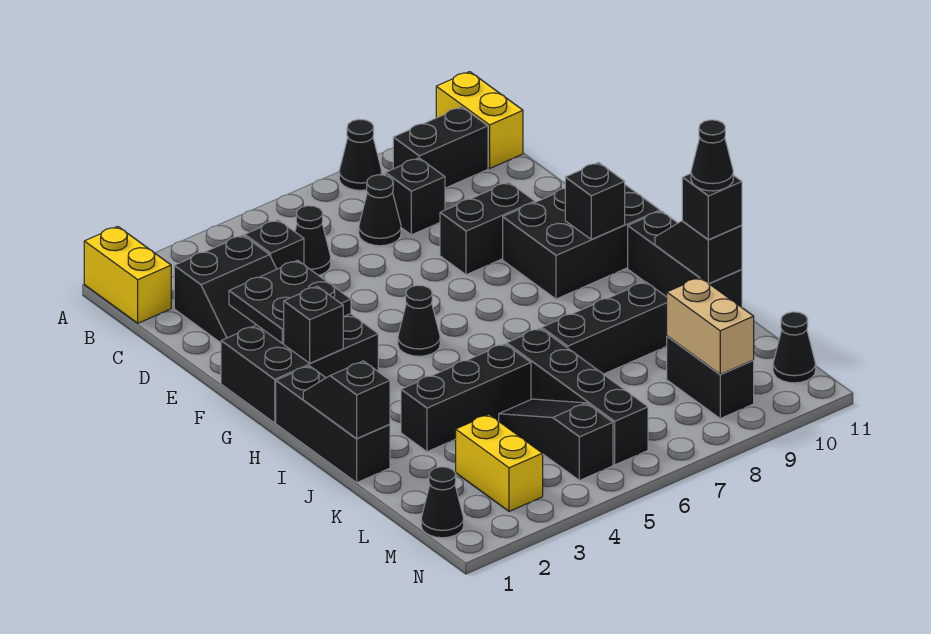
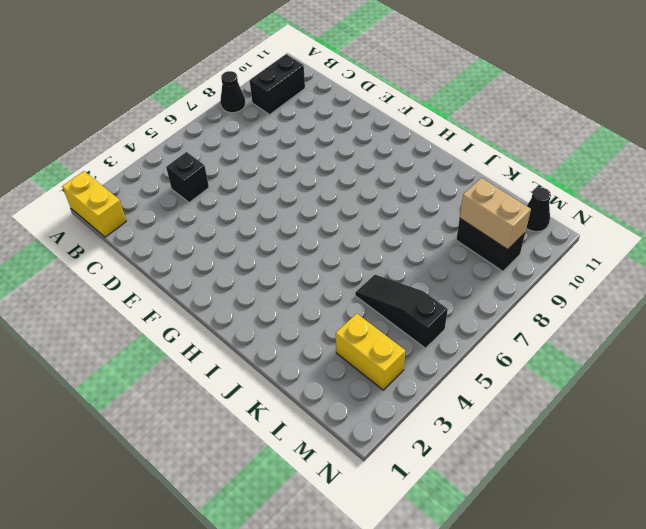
none -> yellow 1x2 brick [436,72,523,168]
none -> black 2x2 slope [174,235,277,343]
none -> black 1x1 cone [295,206,331,275]
none -> black 1x1 cone [359,175,401,246]

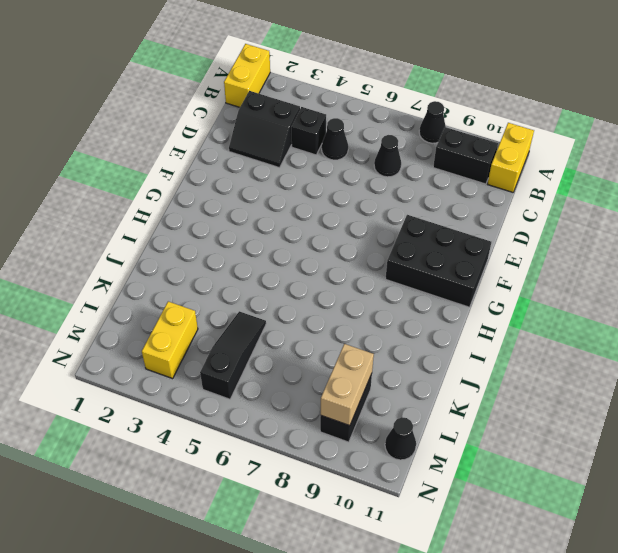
none -> black 1x1 brick [385,158,445,235]
none -> black 1x2 brick [440,182,535,275]
none -> black 2x3 brick [221,314,378,423]
none -> black 1x1 cone [398,285,440,356]

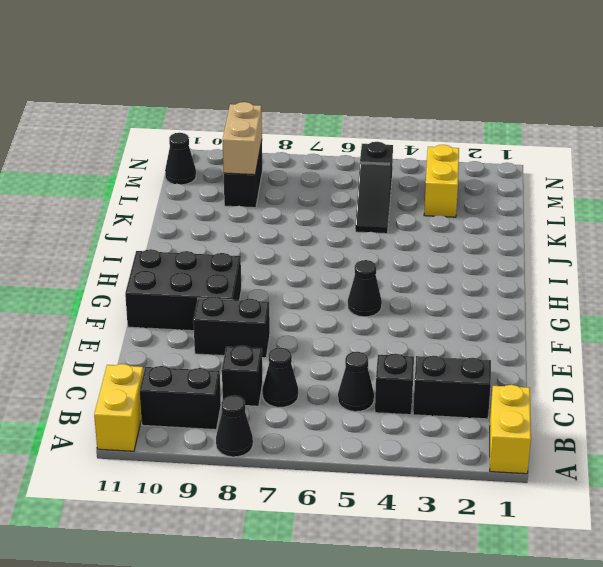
none -> black 2x3 brick [221,314,378,423]
none -> black 1x3 brick [276,366,390,483]
none -> black 1x3 brick [628,211,742,307]
none -> black 1x3 brick [401,344,531,452]

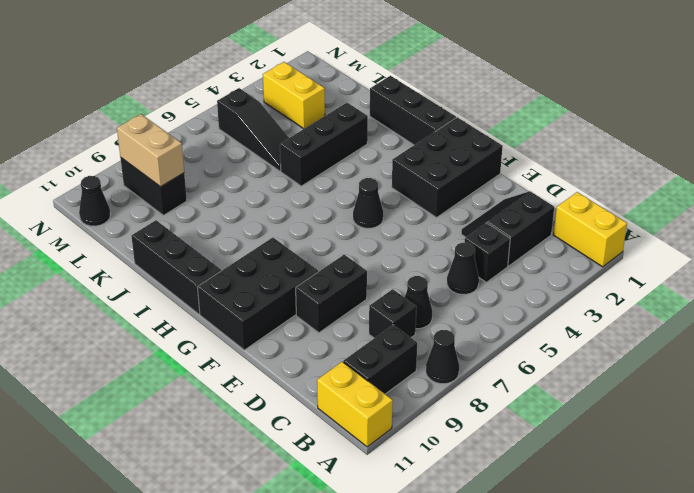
none -> black 1x4 brick [506,328,648,465]
none -> black 1x3 brick [542,282,667,374]
none -> black 1x1 cone [421,467,464,538]
none -> black 2x2 plate [229,260,351,343]

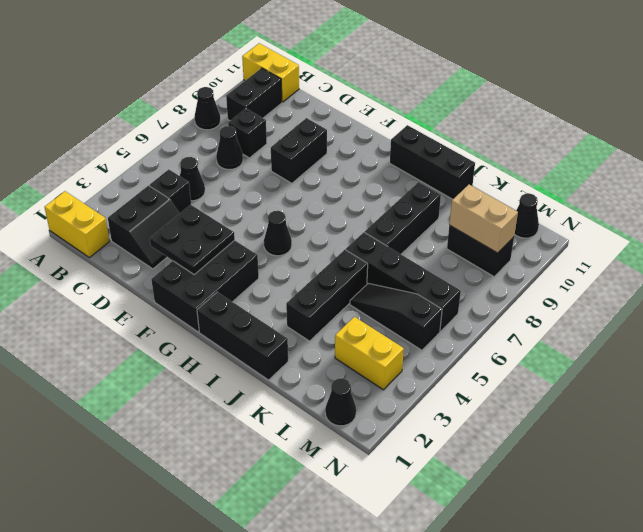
none -> black 2x3 brick [503,185,660,299]
none -> black 1x1 brick [284,286,343,363]
none -> black 1x1 brick [565,162,625,240]
none -> black 1x2 slope [303,361,390,439]

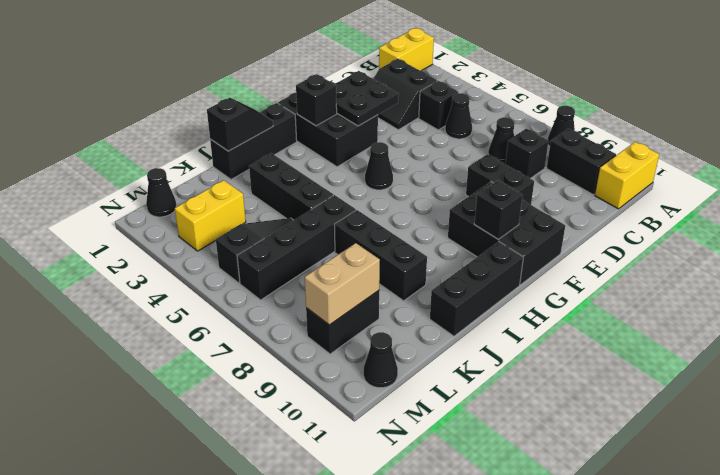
none -> black 1x2 slope [655,221,742,284]
none -> black 1x1 brick [682,174,742,240]
none -> black 1x1 cone [691,120,733,191]

